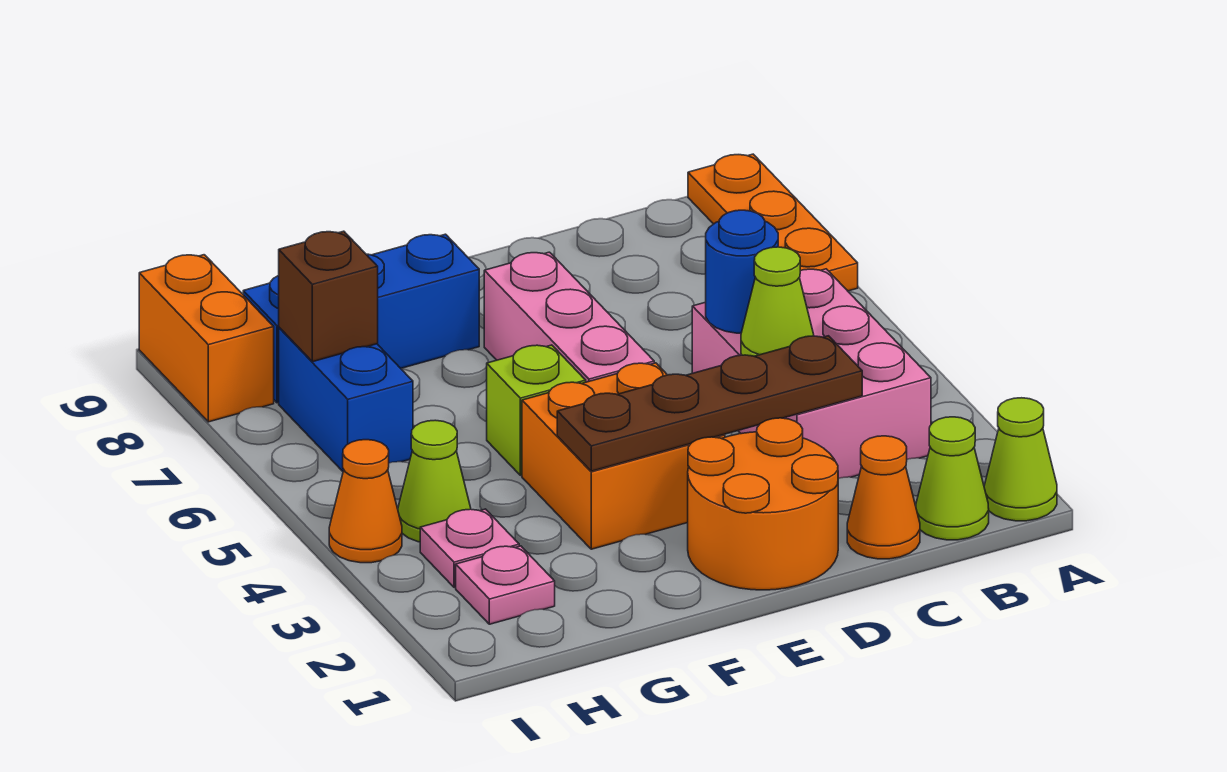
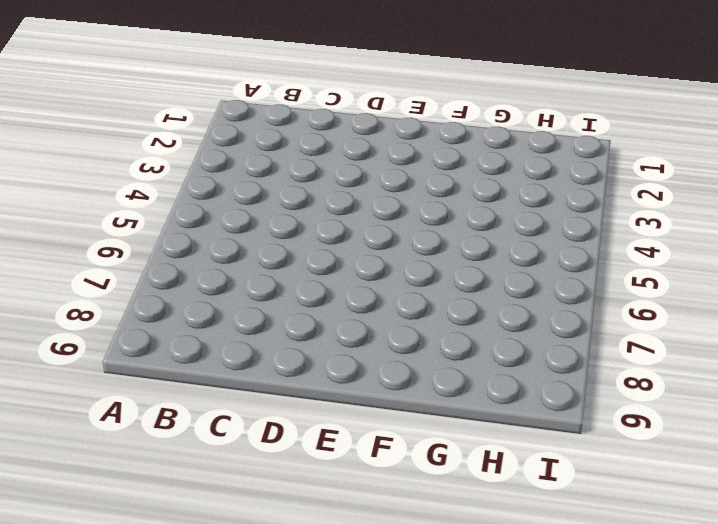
none -> lime 1x1 cone [984,398,1057,521]
none -> orange 1x3 plate [688,154,858,291]
none -> lime 1x1 cone [916,417,989,540]

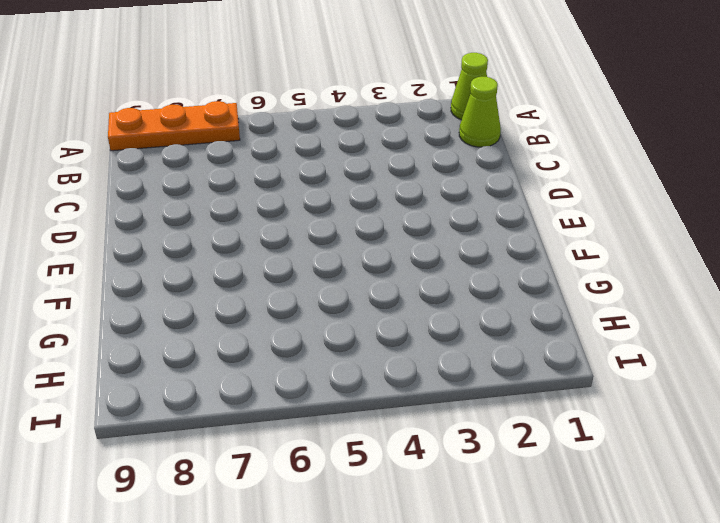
none -> pink 2x3 brick [692,269,931,478]
none -> orange 1x1 cone [847,436,920,559]
none -> orange 2x2 round brick [688,418,838,590]

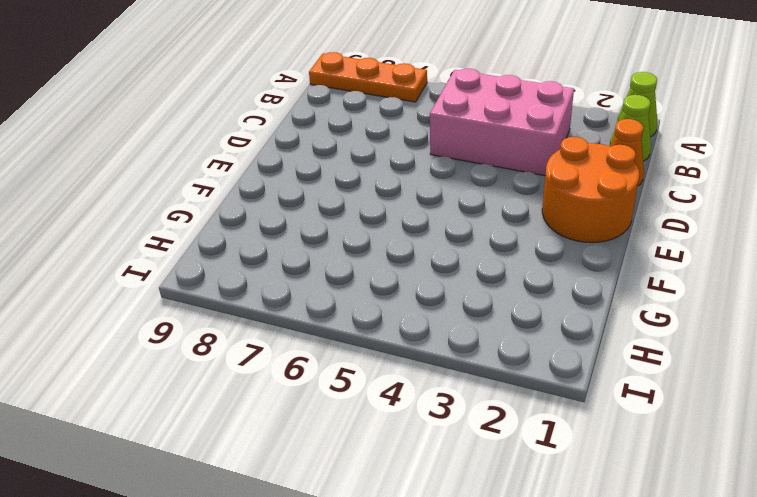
none -> orange 2x2 brick [522,363,725,549]
none -> pink 1x3 brick [484,252,654,382]
none -> lime 1x1 brick [487,345,586,475]

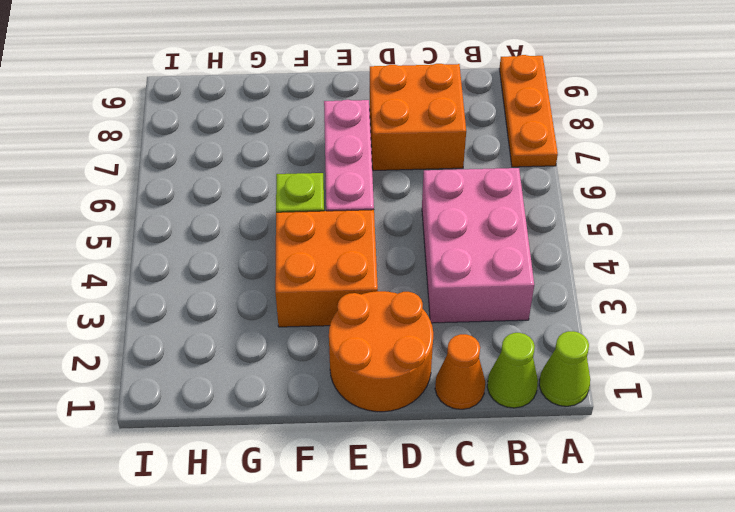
orange 2x2 brick [370,64,466,171] -> none
none -> blue 1x3 brick [243,234,479,403]
none -> pink 1x1 plate [456,546,555,624]
none -> pink 1x1 plate [420,509,519,587]

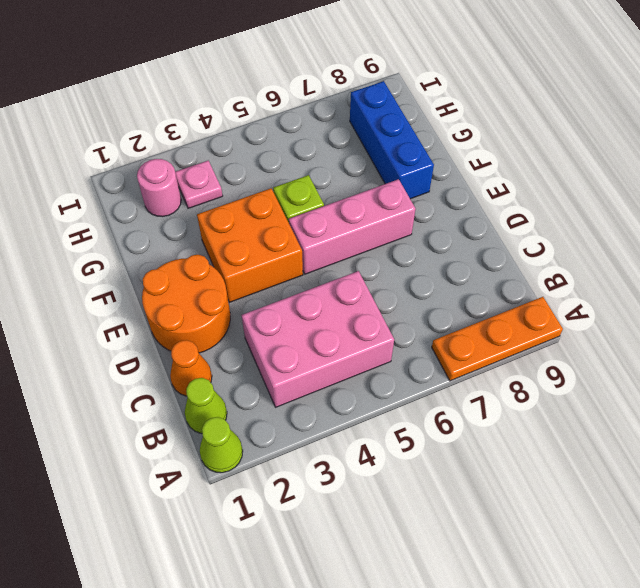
pink 1x1 round brick [137,159,181,217] -> pink 1x1 plate [456,546,555,624]
none -> lime 1x1 cone [398,420,471,542]
none -> blue 1x2 brick [279,328,413,471]
none -> orange 1x1 cone [329,440,402,563]

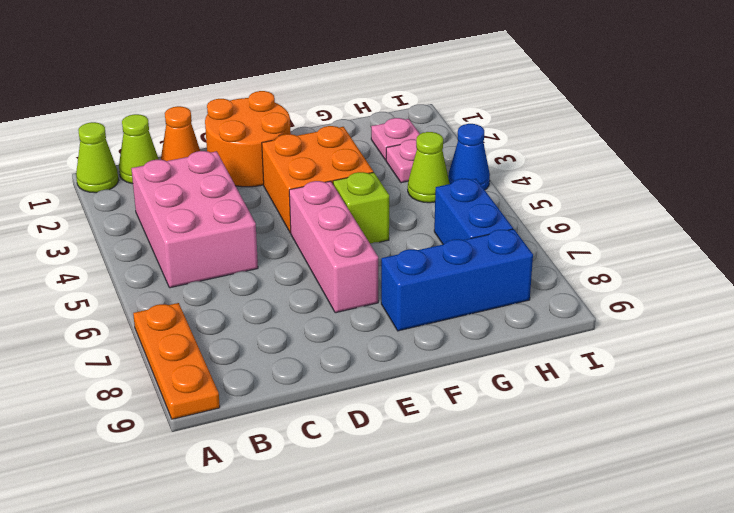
blue 1x1 cone [448,124,490,190] -> orange 1x1 cone [329,440,402,563]
none -> orange 1x2 brick [139,255,274,422]
none -> brown 1x4 plate [557,336,862,471]
none -> lime 1x1 cone [741,247,814,356]

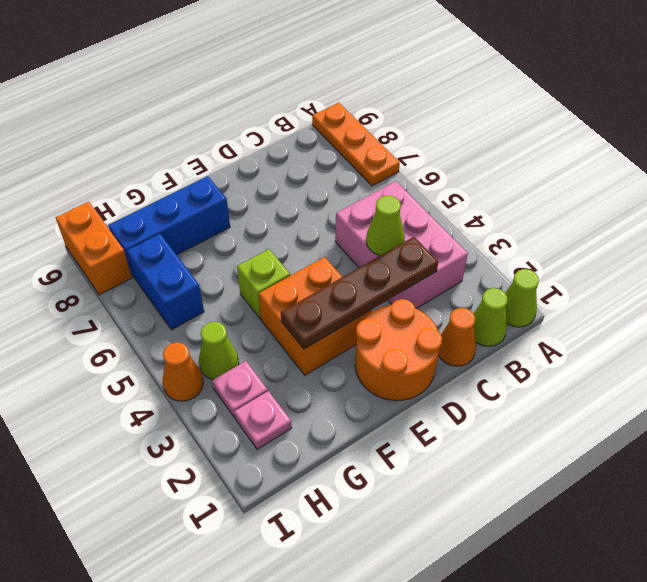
none -> pink 1x3 brick [484,252,654,382]
none -> blue 1x1 round brick [706,210,778,333]
none -> brown 1x1 brick [279,231,378,362]

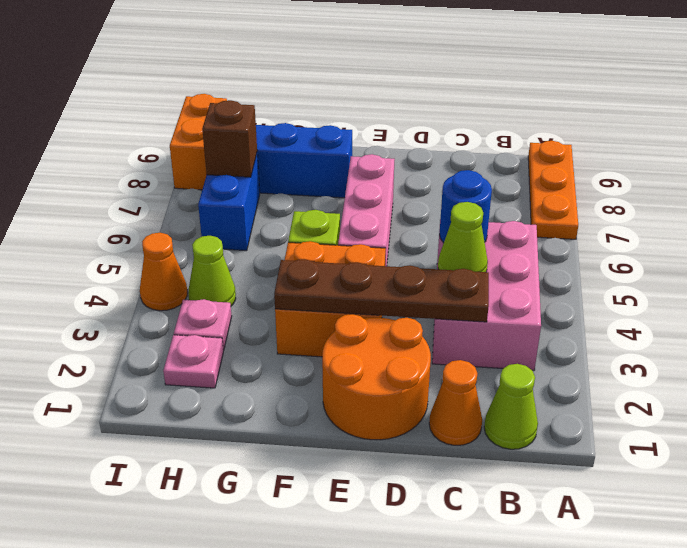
none -> lime 1x1 cone [984,398,1057,521]

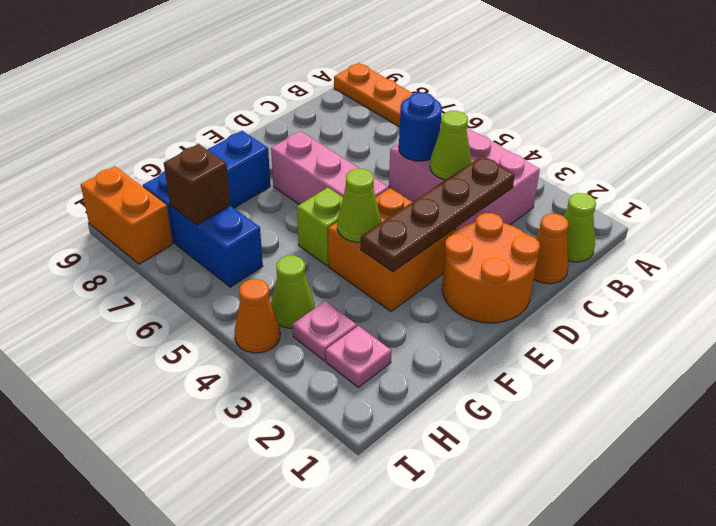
lime 1x1 cone [337,169,381,242] -> lime 1x1 cone moved to [984,398,1057,521]

